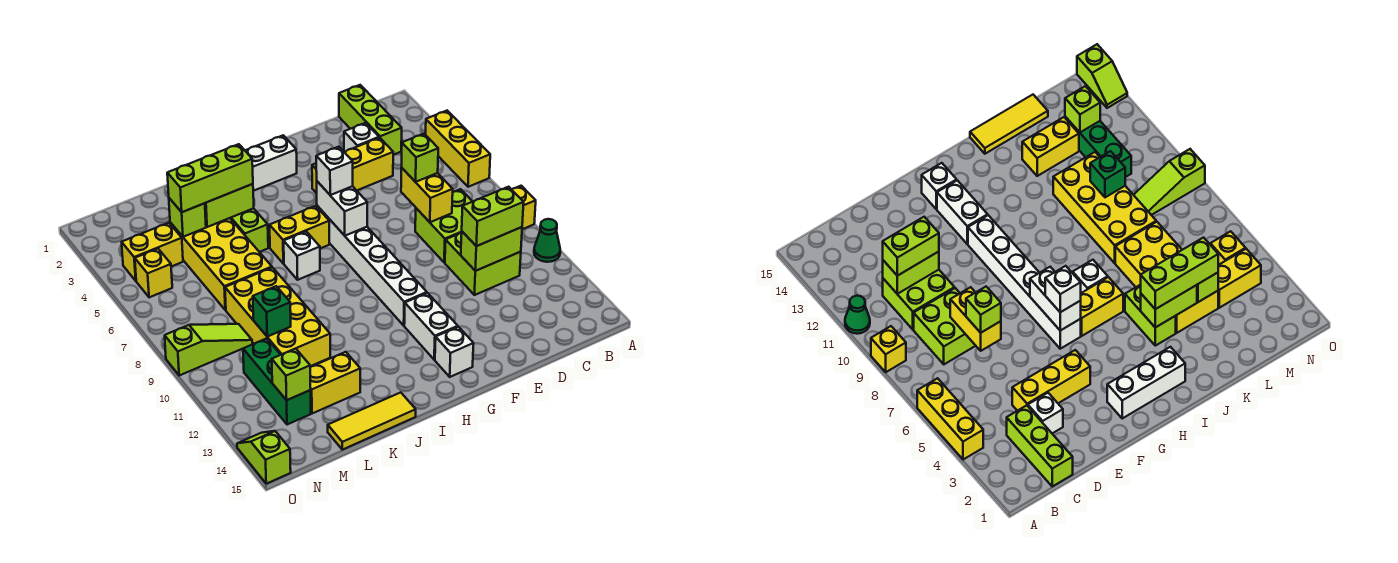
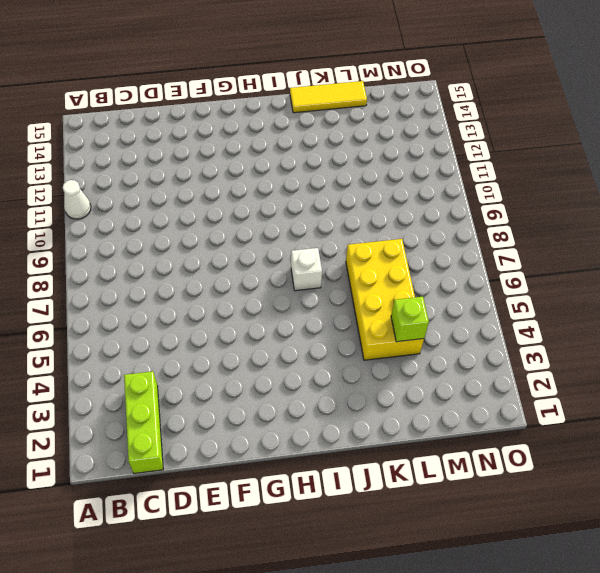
white 1x1 cone [63,180,91,219] -> green 1x1 cone [534,219,560,262]
none -> yellow 1x3 brick [426,111,490,187]
none -> yellow 1x1 brick [512,186,536,229]
none -> lime 2x2 brick [415,189,473,263]
none -> lime 2x2 brick [445,233,521,295]

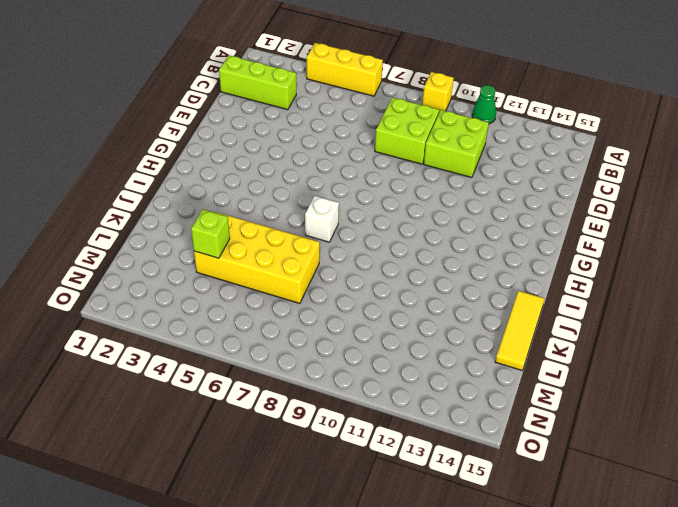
none -> white 1x1 brick [344,123,379,152]
none -> yellow 1x3 brick [312,138,393,193]
none -> white 1x3 brick [245,135,297,191]
none -> white 1x6 brick [317,206,427,326]

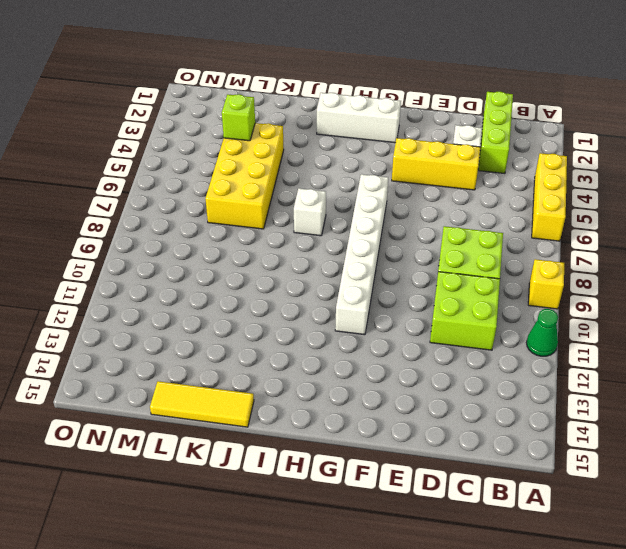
none -> white 1x2 brick [404,293,458,360]
none -> white 1x1 brick [435,327,474,377]
none -> yellow 1x2 brick [270,206,329,264]
none -> lime 1x2 brick [230,208,268,252]

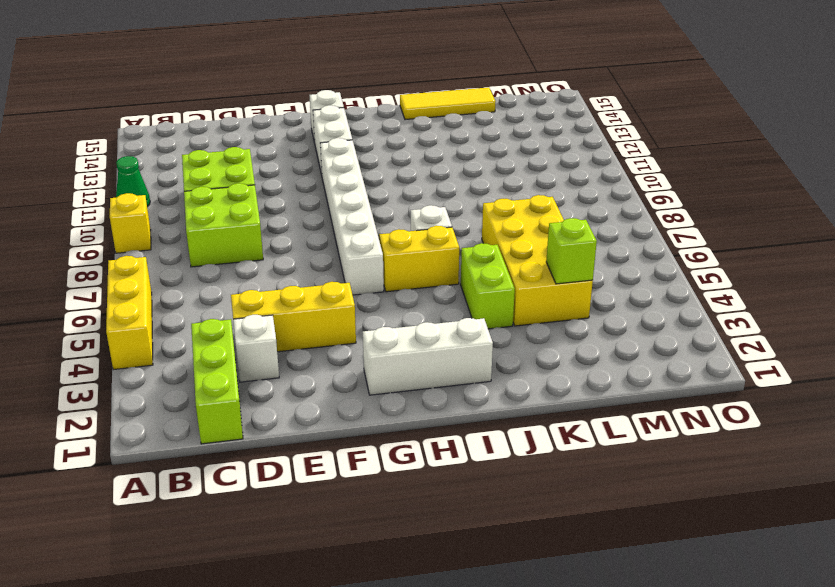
none -> yellow 2x4 brick [225,267,330,366]
none -> yellow 1x2 brick [310,352,360,414]
none -> yellow 1x2 brick [122,223,183,281]
none -> lime 1x3 slope [165,324,252,375]

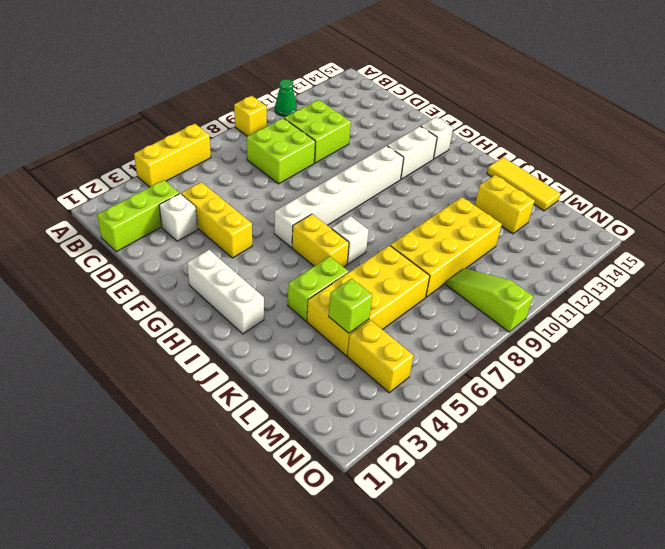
none -> green 1x3 brick [243,338,311,425]
none -> yellow 1x1 brick [135,249,172,297]
none -> lime 1x2 slope [237,431,291,484]
none -> lime 1x2 brick [461,227,522,271]

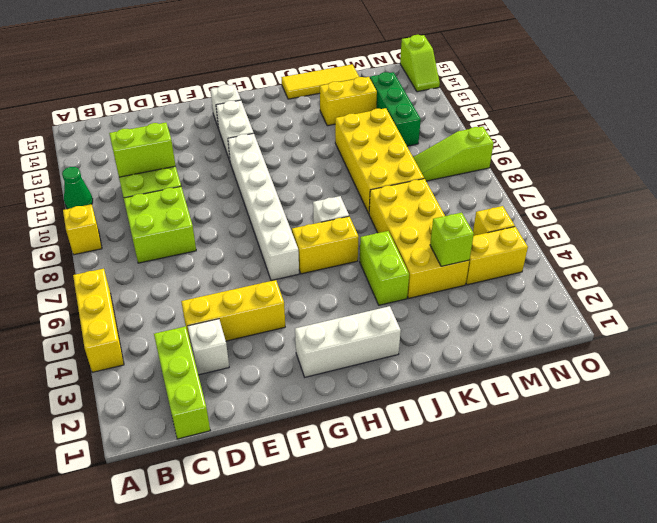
none -> yellow 1x2 brick [401,168,453,222]
none -> white 1x2 brick [317,181,367,236]
none -> lime 1x2 brick [205,184,254,227]
none -> green 1x1 brick [253,286,291,337]

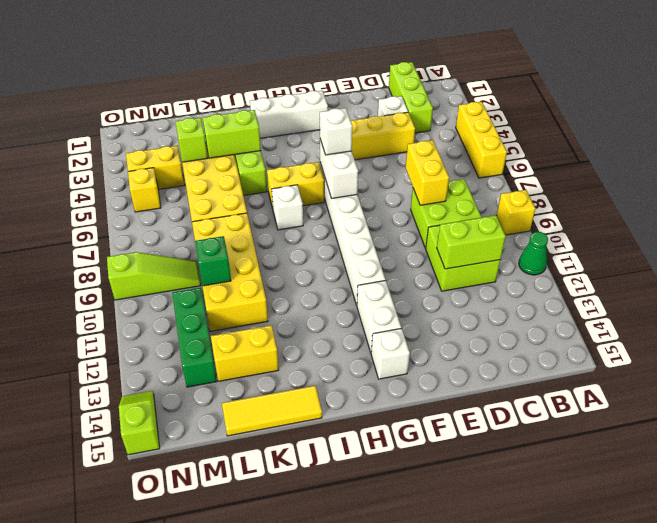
none -> lime 1x1 brick [272,348,311,400]
none -> lime 1x2 brick [462,187,524,246]
none -> lime 1x1 brick [401,134,438,182]
none -> lime 1x3 brick [167,144,253,212]

